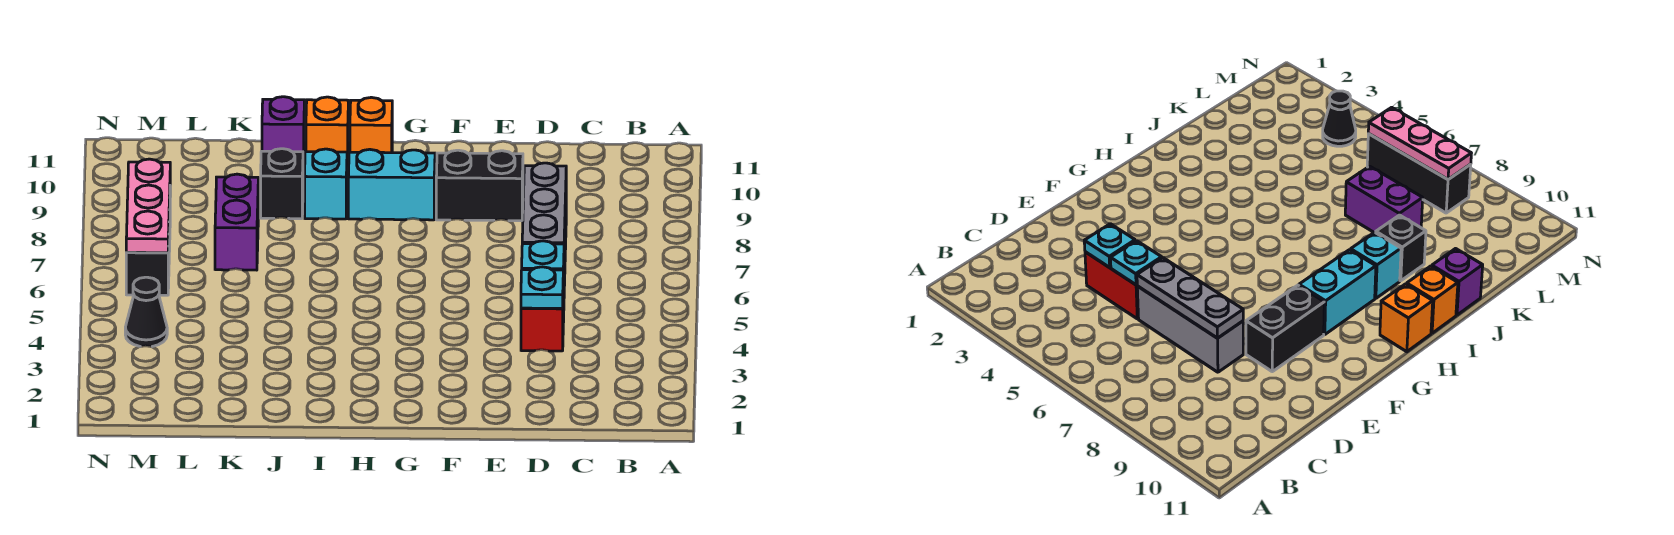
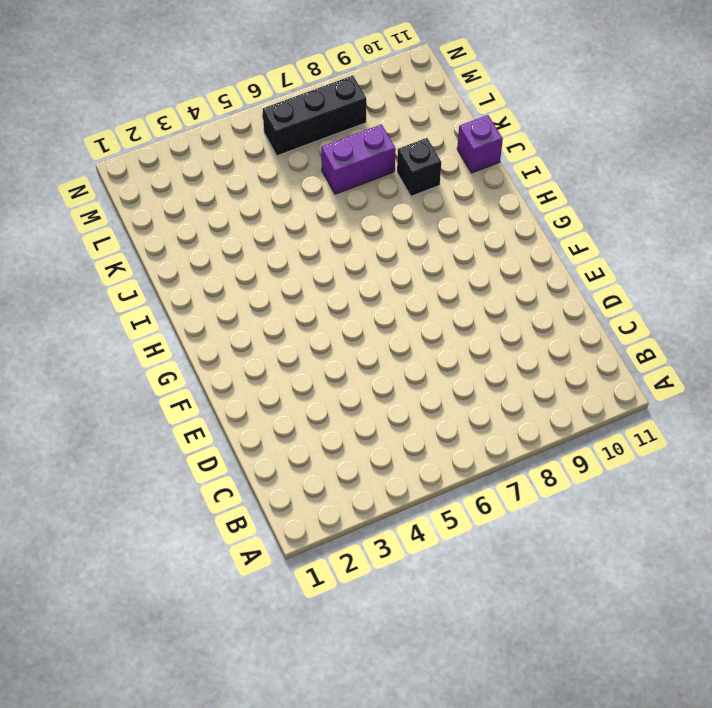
none -> red 1x2 brick [521,280,564,351]
none -> grey 1x3 brick [1137,286,1243,372]
none -> black 1x2 brick [436,150,523,221]

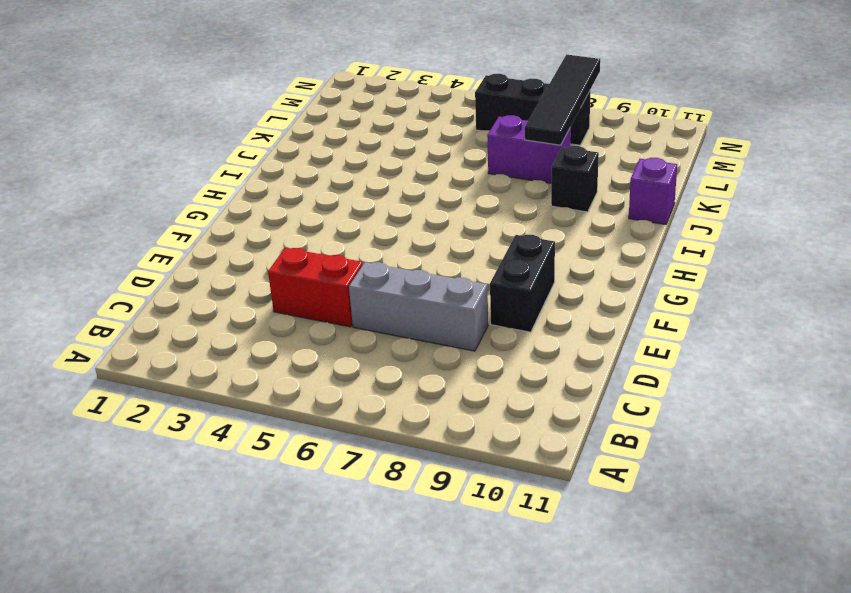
black 1x4 tile [525,55,600,145] -> pink 1x3 plate [126,159,170,253]
none -> cyan 1x2 brick [348,149,435,220]
none -> orange 1x1 brick [350,97,392,153]
none -> cyan 1x1 brick [305,149,347,219]

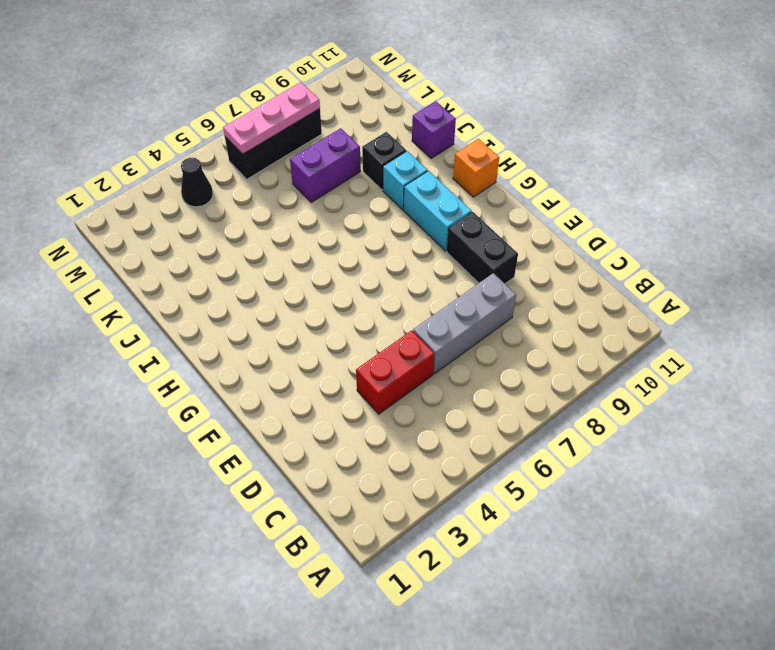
none -> orange 1x1 brick [306,97,348,167]
none -> cyan 1x1 plate [521,267,563,308]
none -> cyan 1x1 plate [522,241,564,280]

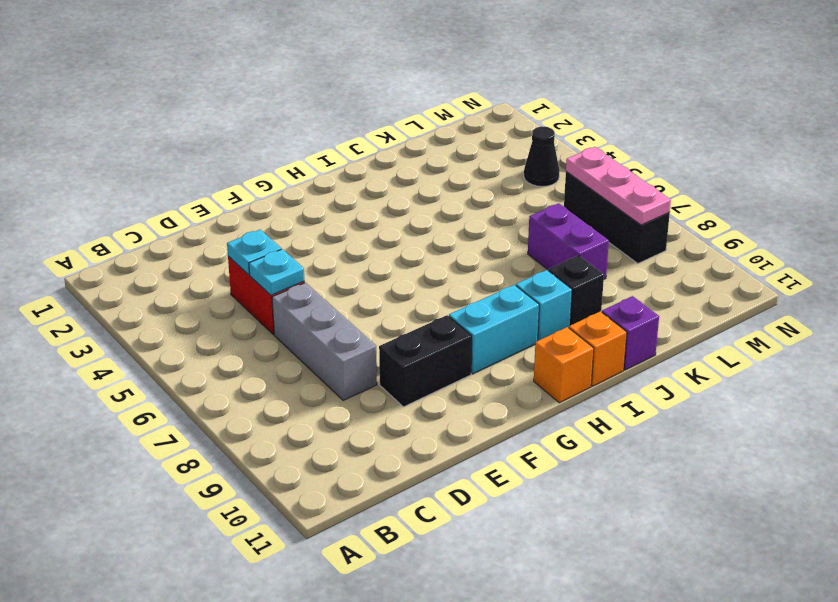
none -> grey 1x3 plate [522,163,566,244]

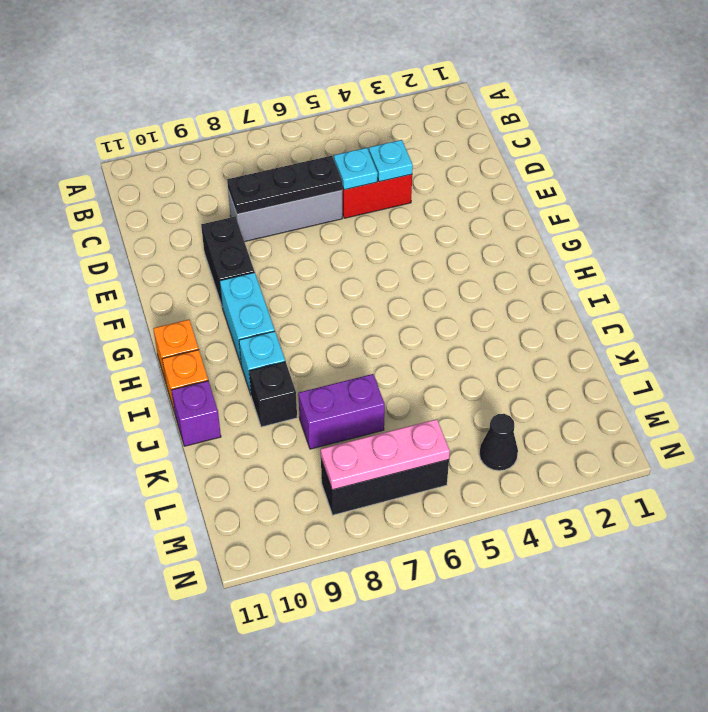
black 1x3 plate [227,156,342,214] -> grey 1x3 plate [522,163,566,244]

